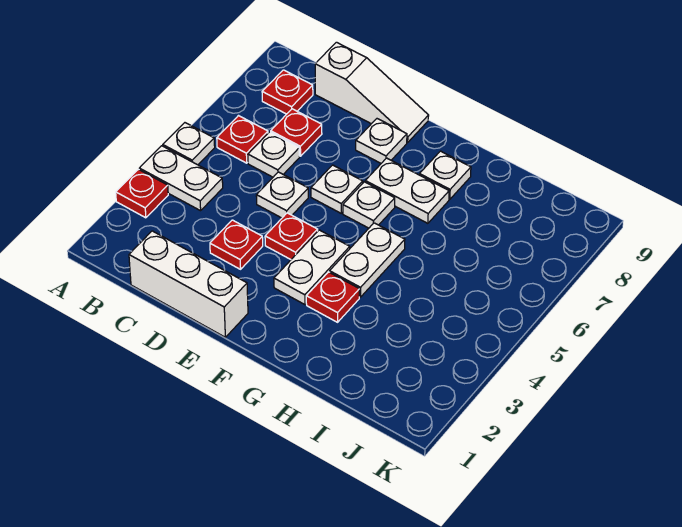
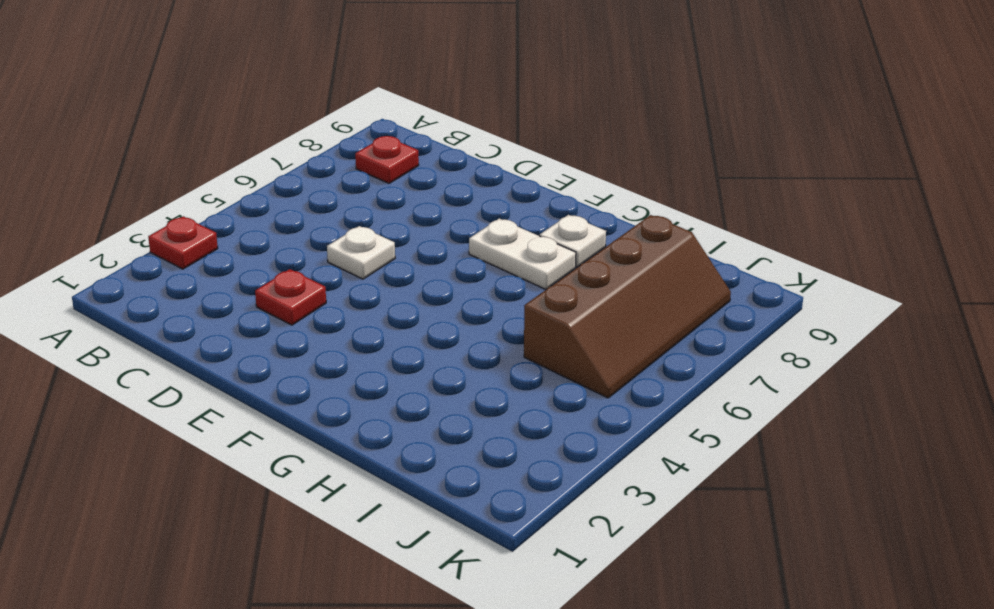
brown 2x4 slope [524,215,731,398] -> none
none -> white 1x2 plate [139,146,223,211]
none -> white 1x1 plate [163,123,215,165]
none -> red 1x1 plate [217,116,268,163]

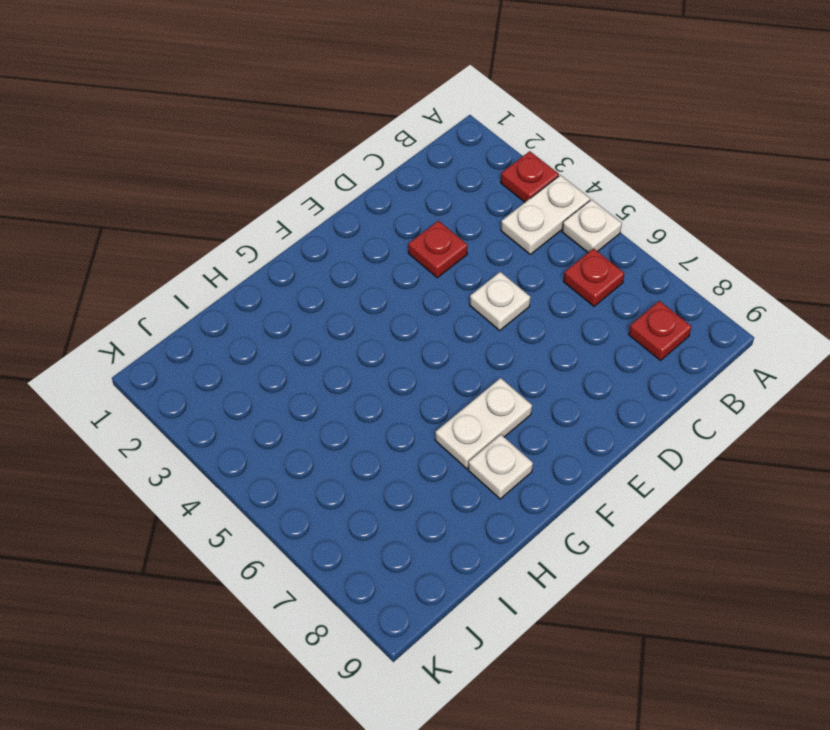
none -> white 1x3 brick [129,231,248,337]
none -> white 1x1 plate [248,132,300,177]
none -> red 1x1 plate [271,109,322,156]

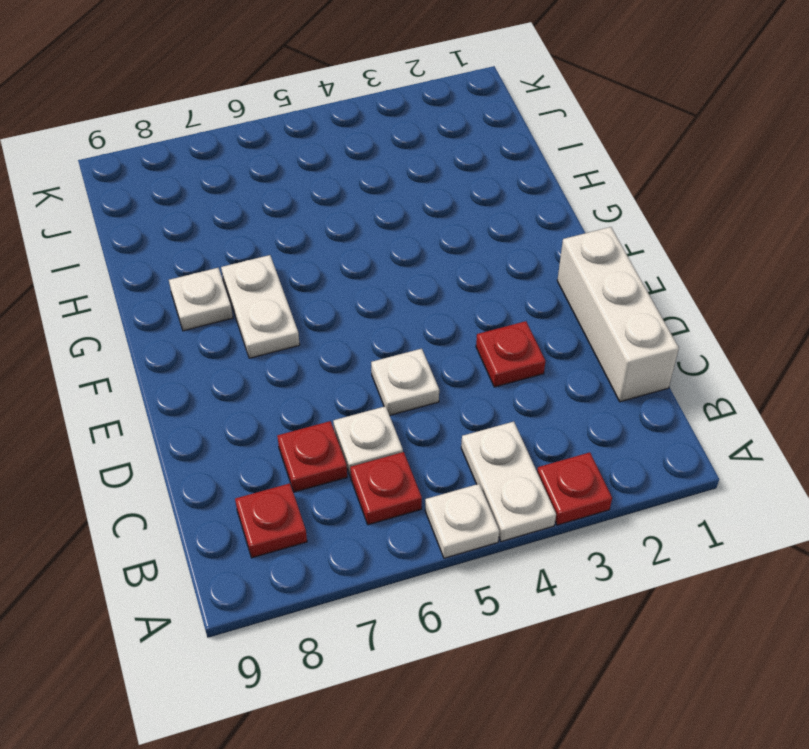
none -> white 1x3 slope [315,42,429,142]
none -> red 1x1 plate [265,213,318,259]
none -> white 1x1 plate [311,165,363,213]

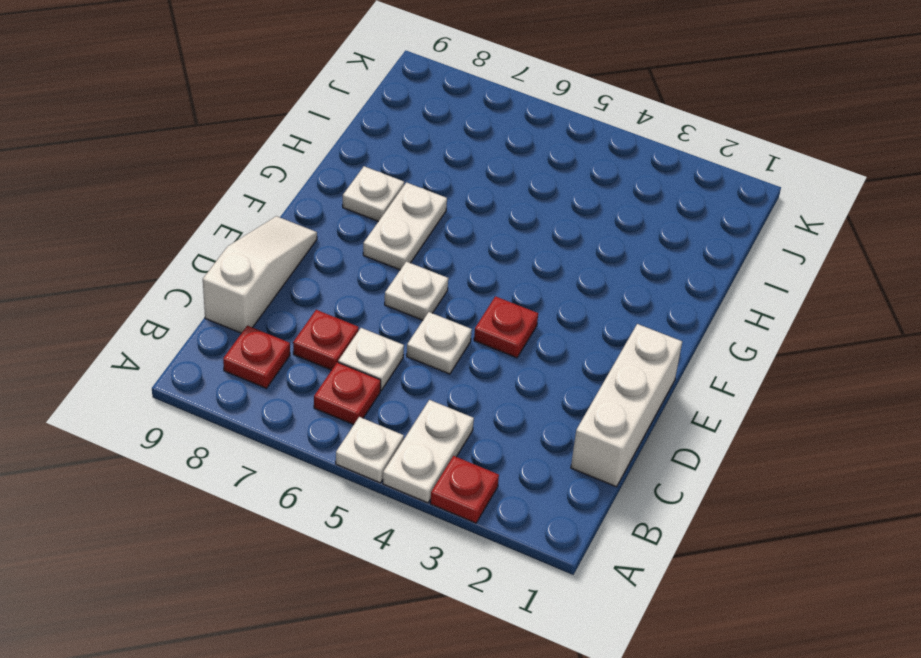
none -> red 1x1 plate [210,220,263,269]
none -> white 1x1 plate [356,119,407,163]
none -> white 1x2 plate [274,230,350,305]

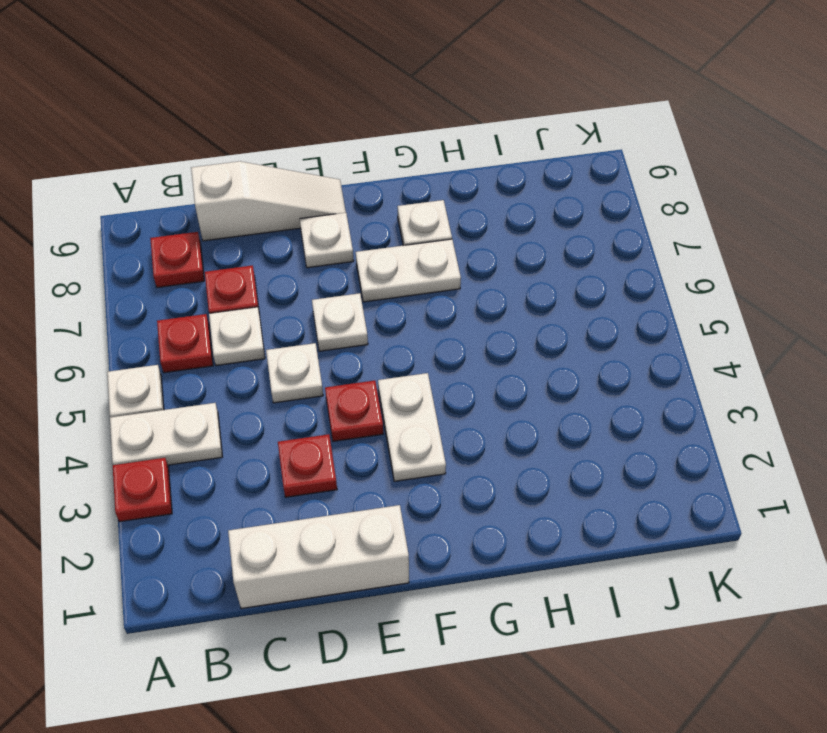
none -> white 1x1 plate [343,182,395,228]
none -> red 1x1 plate [306,272,359,322]
none -> white 1x2 plate [330,223,405,297]

